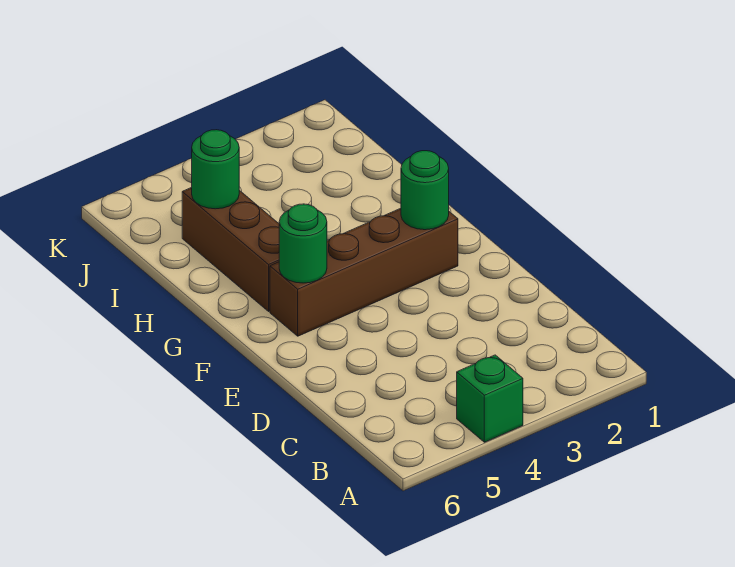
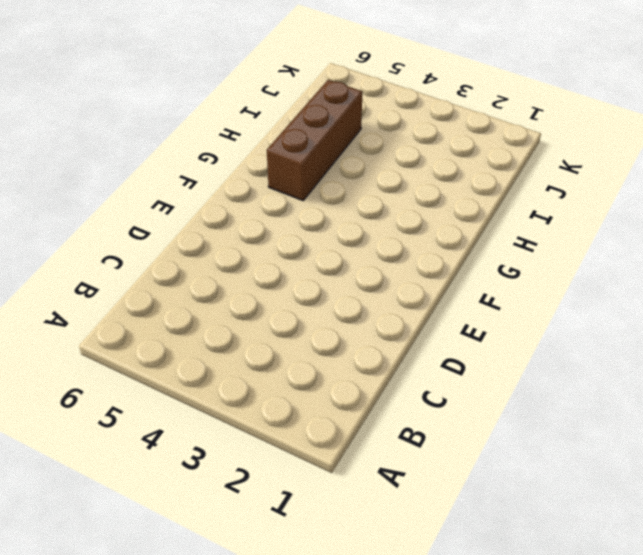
none -> green 1x1 brick [457,355,523,442]
none -> brown 1x4 brick [270,208,458,336]

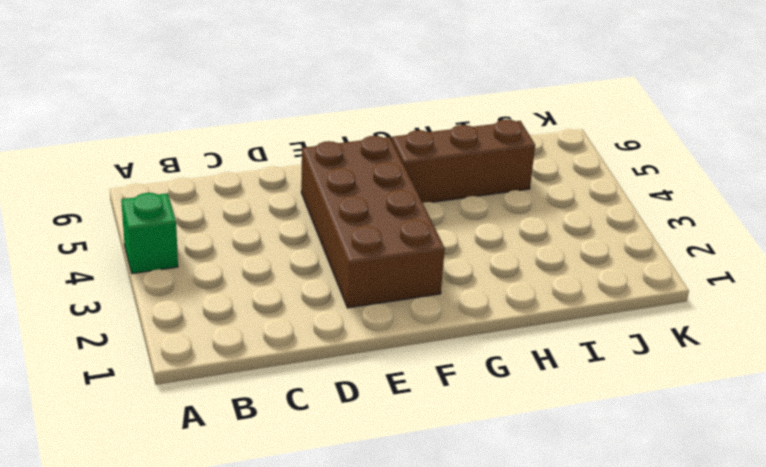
brown 2x4 brick [301,136,445,308] -> brown 1x4 brick [270,208,458,336]
none -> green 1x1 round brick [401,151,449,230]
none -> green 1x1 round brick [279,204,327,283]

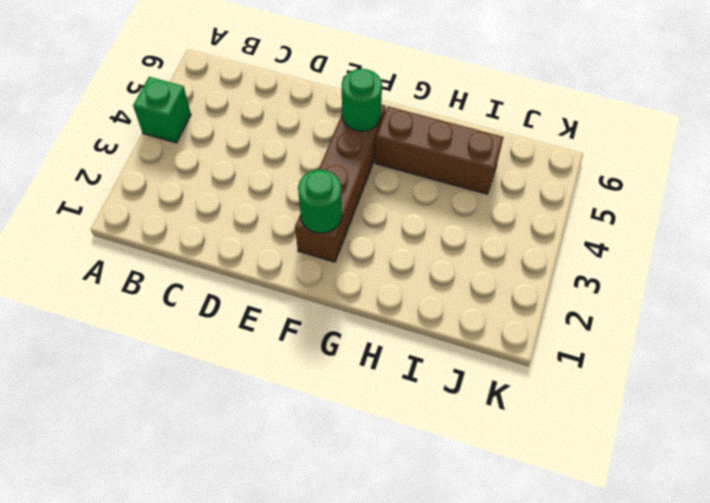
none -> green 1x1 round brick [192,130,239,209]

